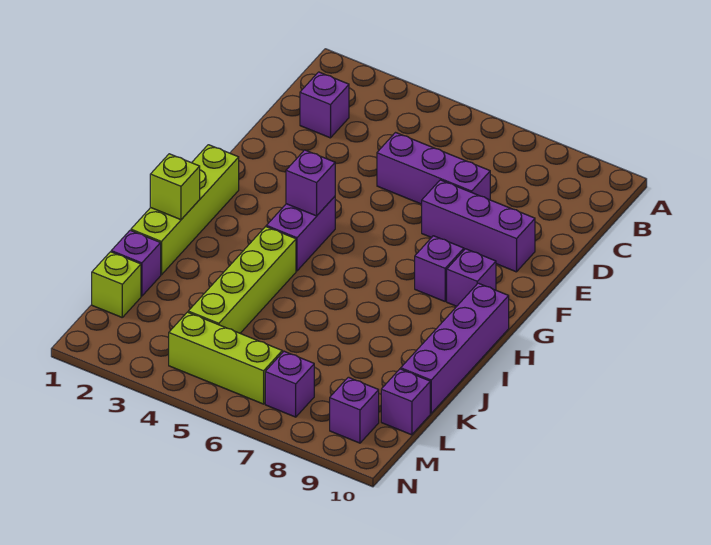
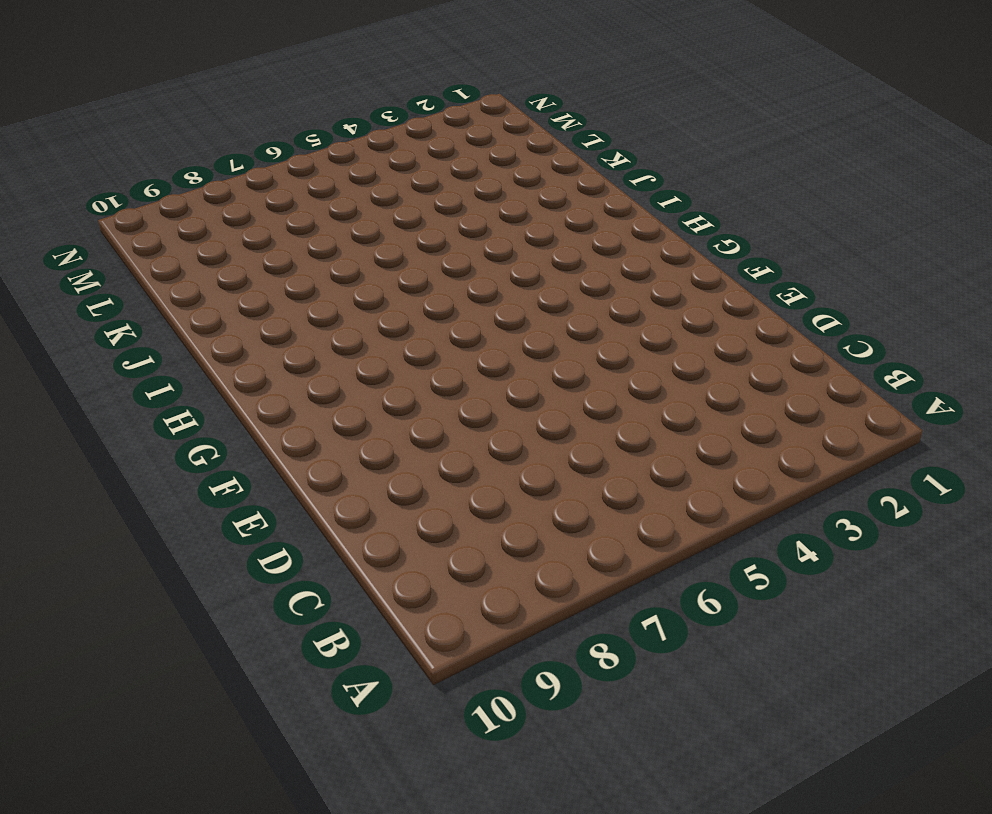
none -> purple 1x1 brick [300,72,349,138]
none -> purple 1x3 brick [377,133,490,204]
none -> purple 1x3 brick [422,180,535,272]

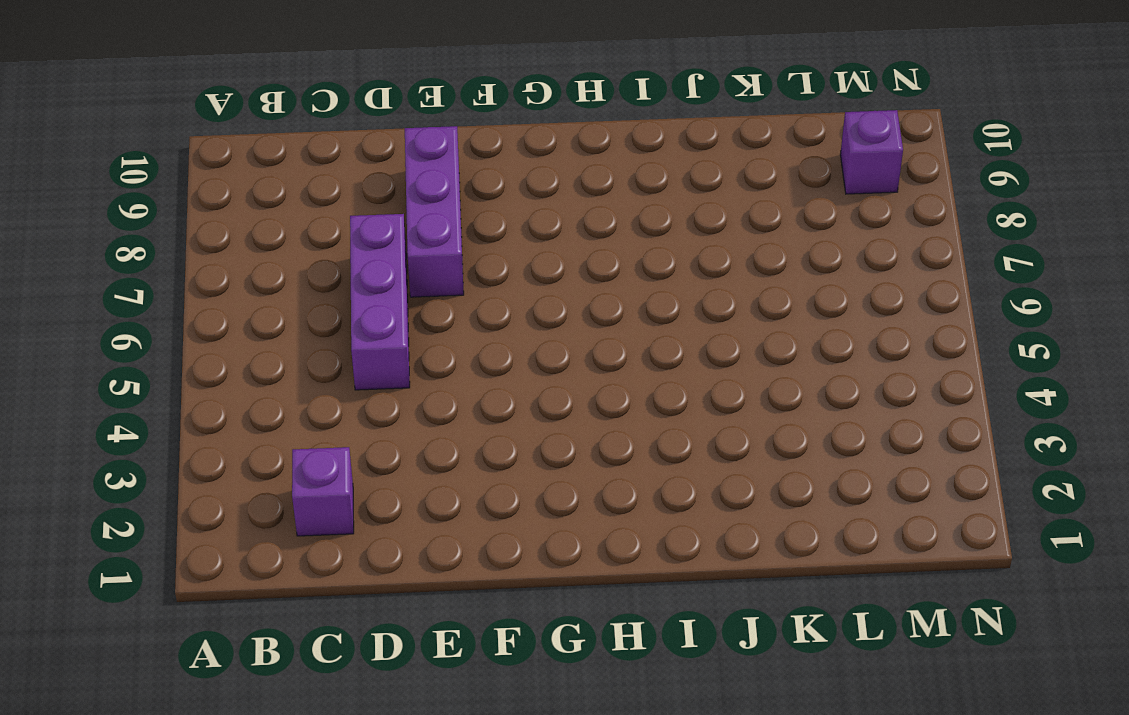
none -> lime 1x4 brick [131,145,239,275]
none -> purple 1x2 brick [266,197,335,271]
none -> purple 1x1 brick [415,236,464,301]

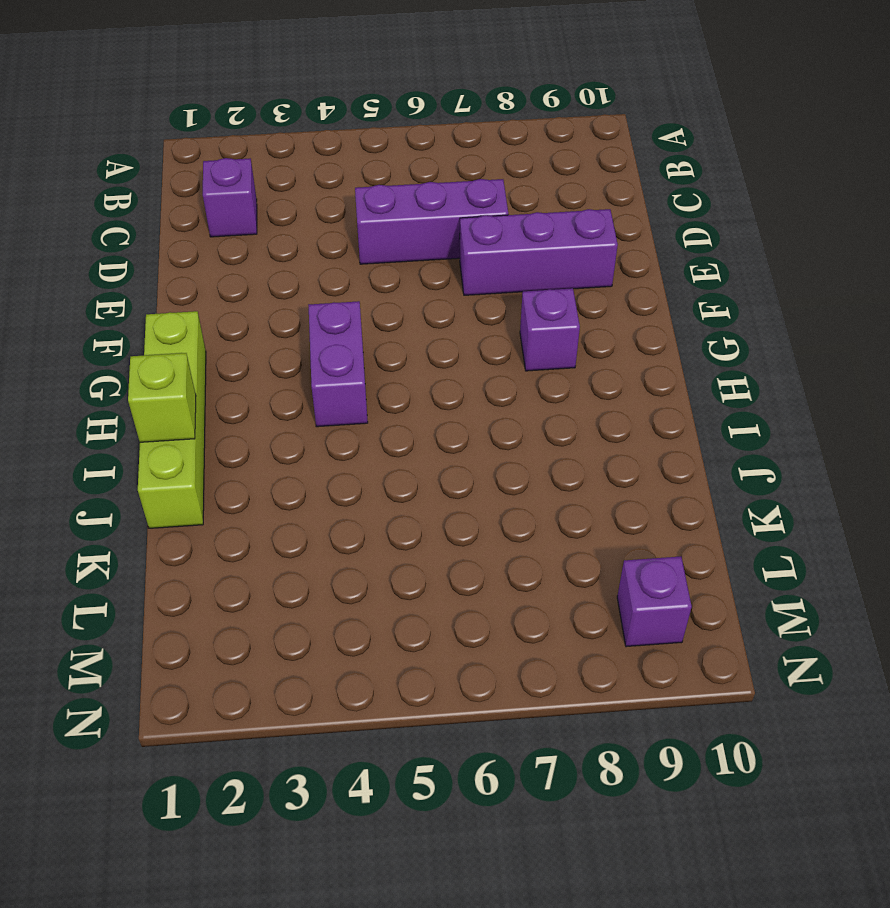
none -> purple 1x1 brick [447,249,496,306]
none -> purple 1x4 brick [401,283,509,413]
none -> lime 1x4 brick [188,227,296,333]

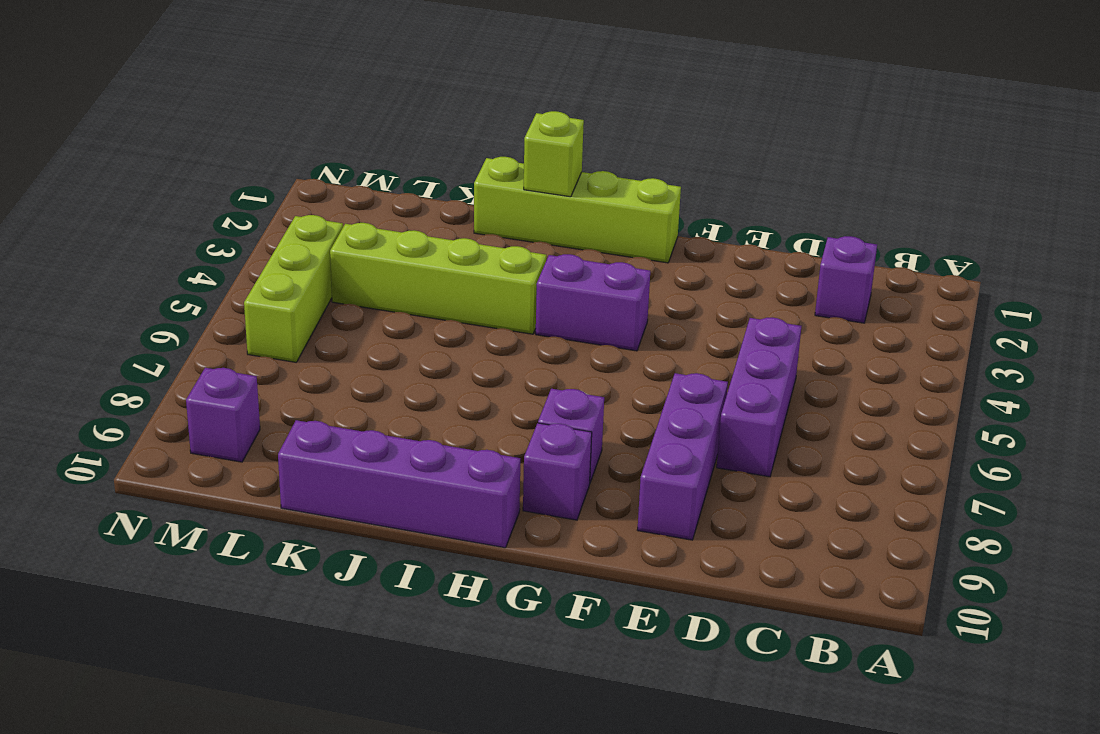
none -> purple 1x1 brick [111,230,161,296]
none -> lime 1x1 brick [92,252,141,317]
none -> purple 1x1 brick [381,369,430,435]

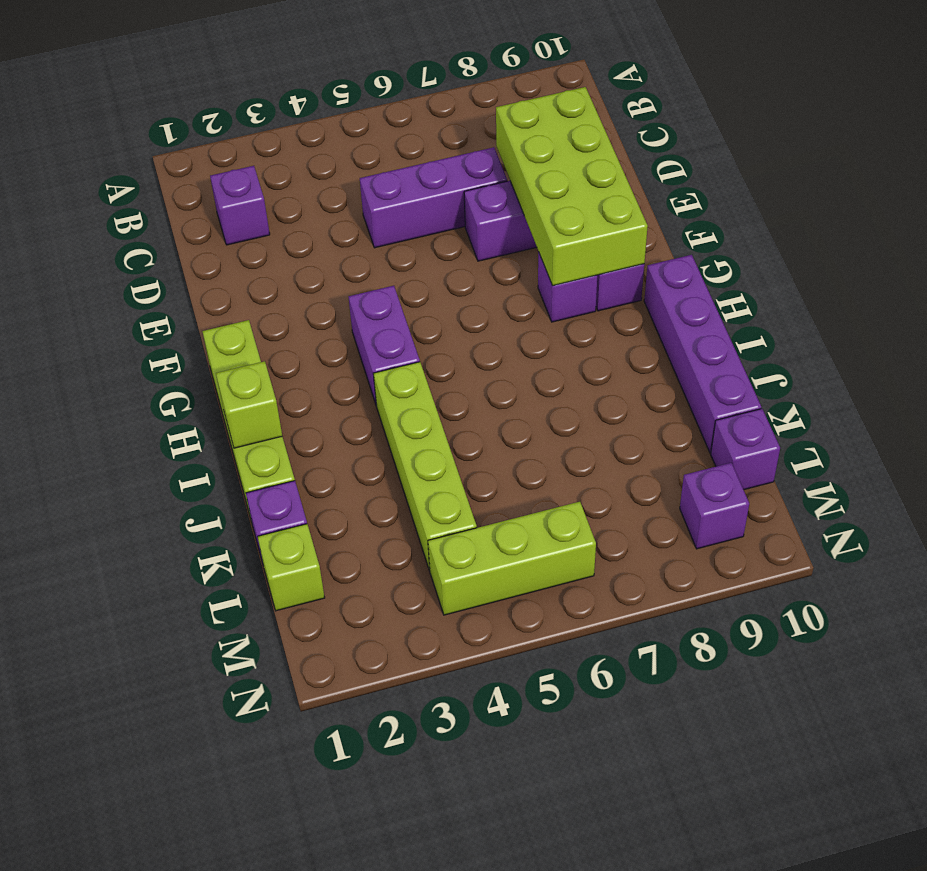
lime 2x4 brick [496,87,648,286] -> none
none -> purple 1x1 brick [265,351,314,417]
none -> purple 1x1 brick [286,150,335,216]

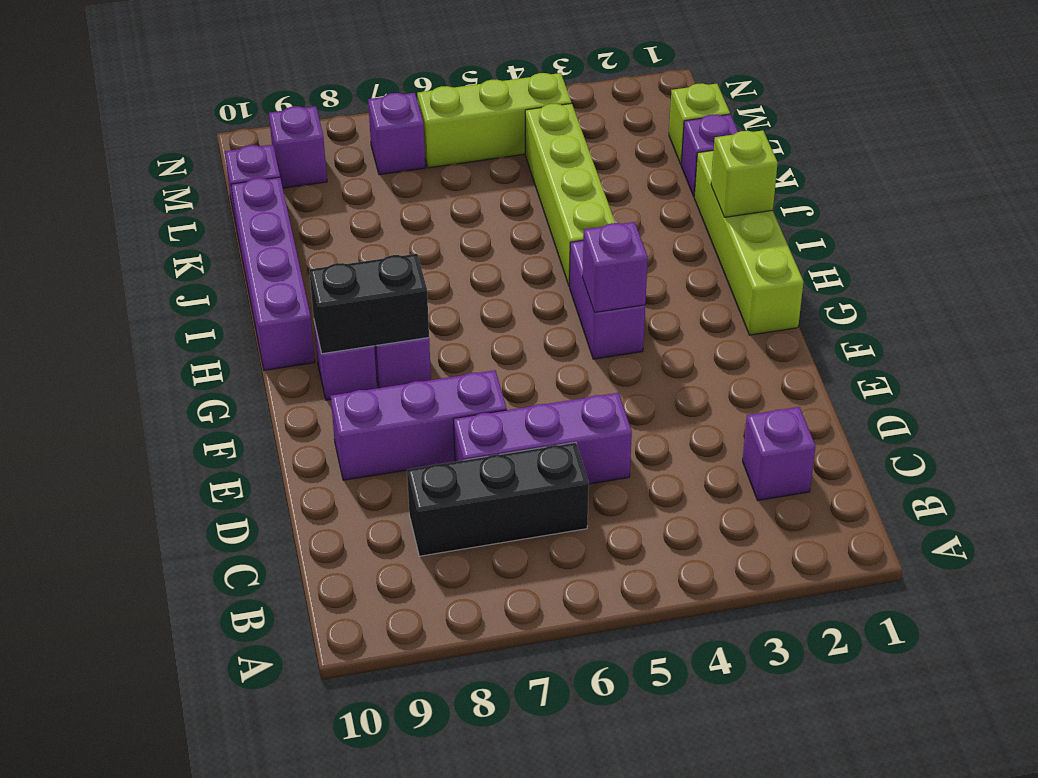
black 1x3 brick [407,442,589,556] -> none
black 1x2 brick [309,254,429,354] -> none

